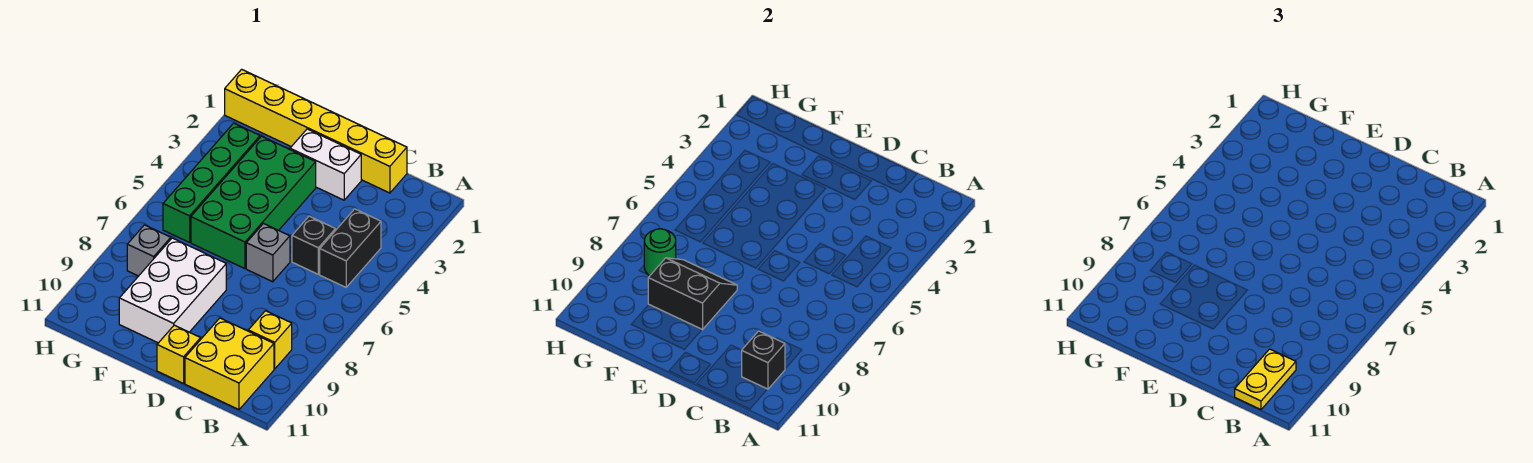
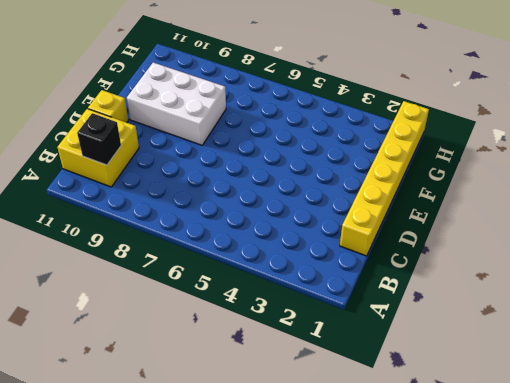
none -> black 1x2 brick [320,209,381,287]
none -> yellow 1x1 brick [248,311,292,369]
none -> black 1x1 brick [292,216,335,274]

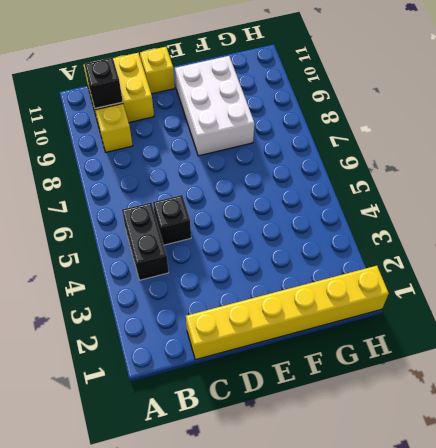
none -> white 1x2 brick [290,129,361,200]
none -> grey 1x1 brick [246,224,290,282]
none -> green 2x4 brick [191,136,316,269]

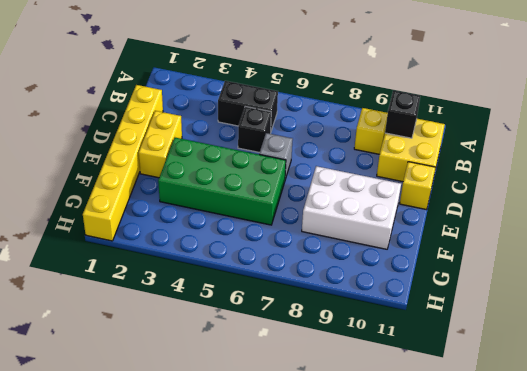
yellow 1x2 brick [139,111,182,178] -> white 1x2 brick [290,129,361,200]
none -> green 1x4 brick [163,123,260,242]
none -> grey 1x1 brick [127,225,171,276]
none -> black 2x2 slope [648,258,737,330]

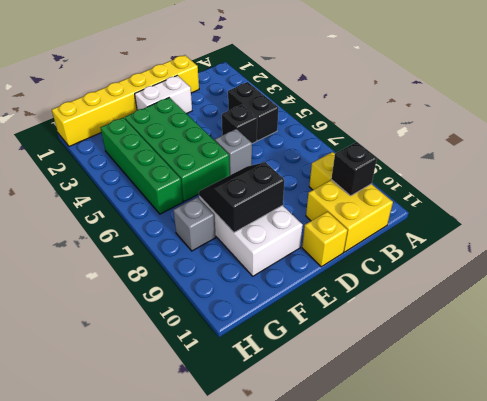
none -> green 1x1 round brick [644,229,676,276]
none -> yellow 1x2 plate [1235,349,1296,410]

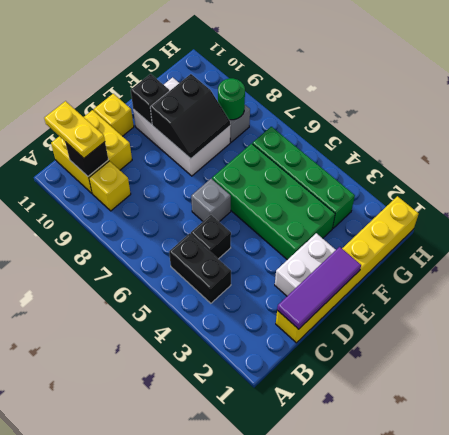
purple 1x3 tile [277,247,361,329] -> none
black 1x1 brick [131,74,169,125] -> none

